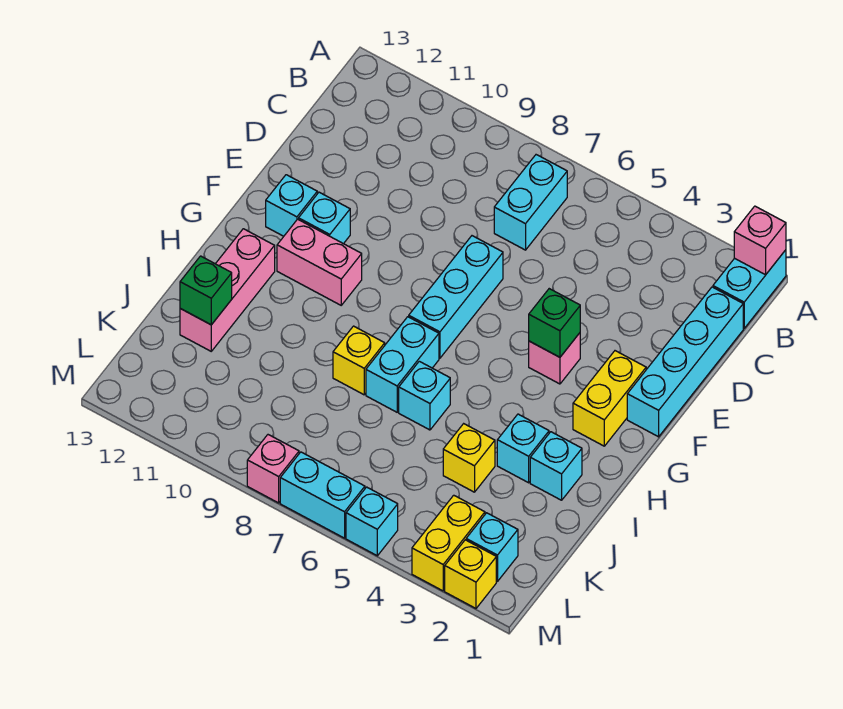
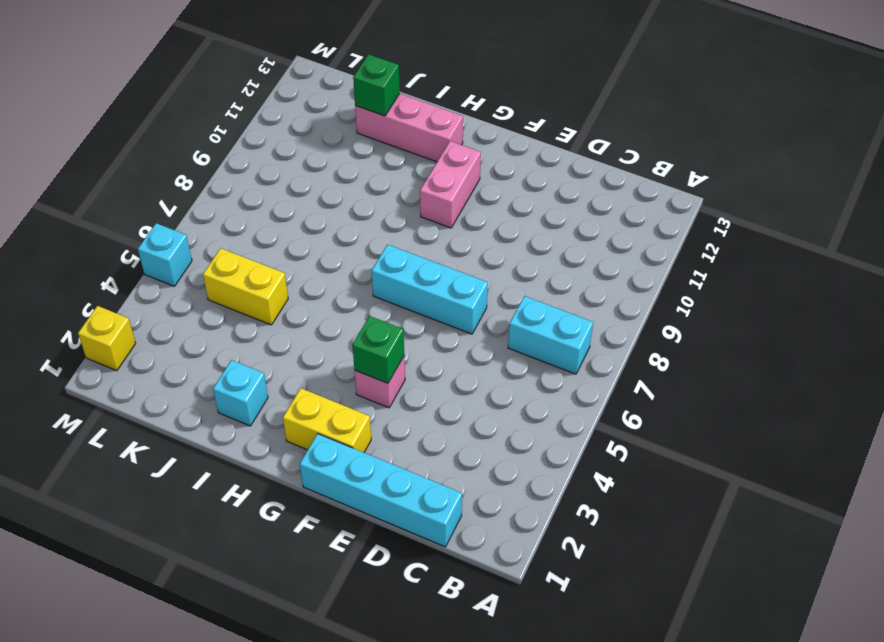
yellow 1x2 brick [203,248,288,325] -> yellow 1x2 brick moved to [412,495,485,591]
none -> cyan 1x2 brick [713,250,786,328]
none -> cyan 1x1 brick [299,192,350,244]
none -> cyan 1x1 brick [266,175,317,236]

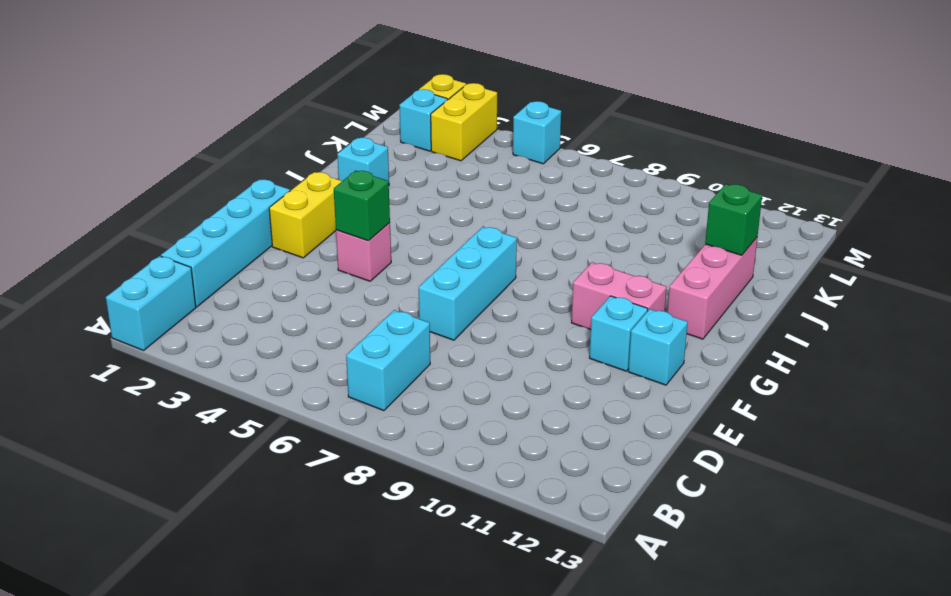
none -> cyan 1x2 brick [366,317,439,412]
none -> cyan 1x1 brick [497,414,549,483]
none -> cyan 1x1 brick [399,361,450,430]

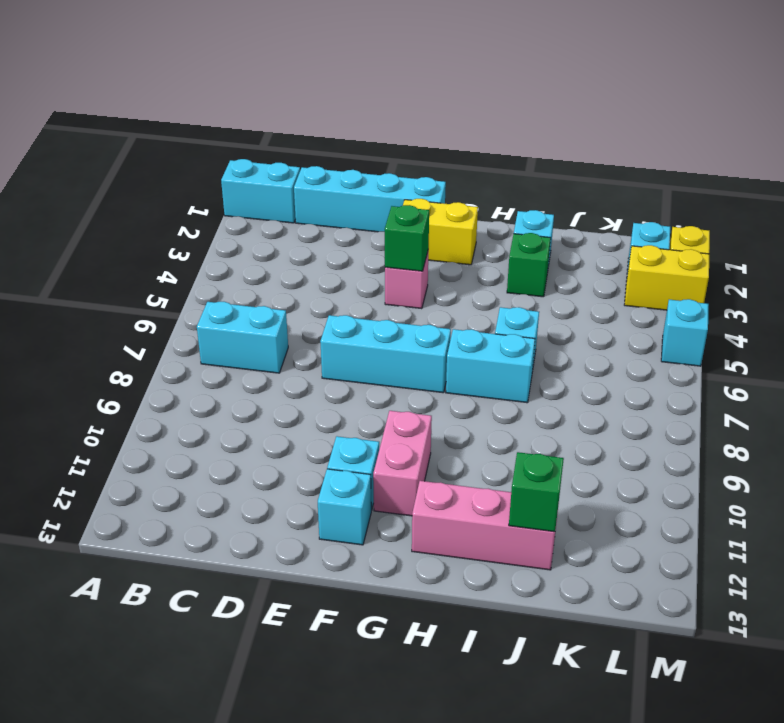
green 1x1 brick [507,233,551,297] -> cyan 1x1 brick [497,414,549,483]
none -> yellow 1x1 brick [333,326,385,395]
none -> yellow 1x1 brick [443,424,495,492]
none -> cyan 1x2 brick [280,452,365,538]

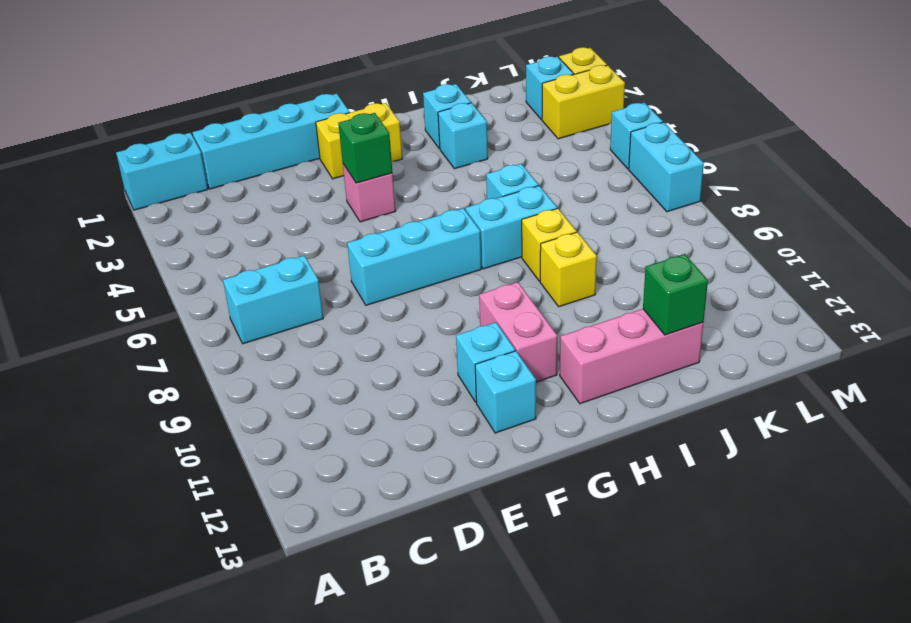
yellow 1x1 brick [540,232,597,307] -> yellow 1x1 brick moved to [443,424,495,492]
none -> pink 1x1 brick [247,435,299,503]
none -> pink 1x1 brick [734,206,786,275]

